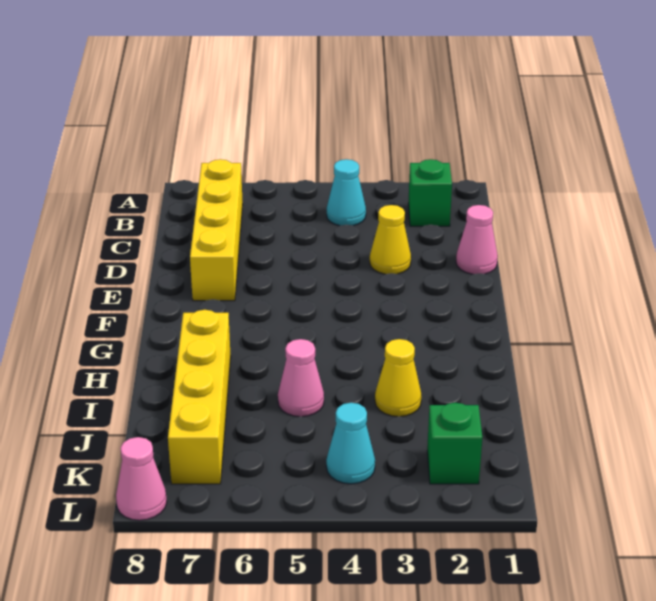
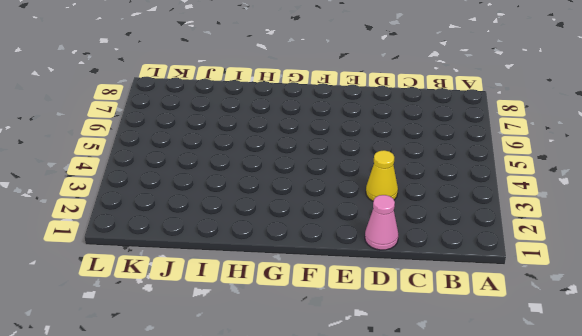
none -> green 1x1 brick [408,159,452,226]
none -> cyan 1x1 cone [327,159,366,226]

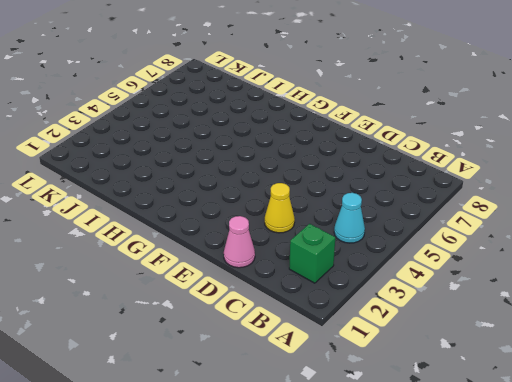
none -> yellow 1x4 brick [190,159,243,301]
none -> yellow 1x4 brick [168,310,231,484]

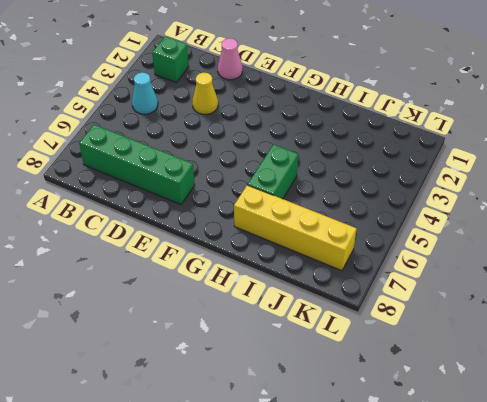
green 1x4 brick [79,125,195,205] -> yellow 1x4 brick [190,159,243,301]
green 1x2 brick [248,144,298,199] -> none
none -> yellow 1x1 cone [375,339,421,417]
none -> pink 1x1 cone [278,339,324,417]

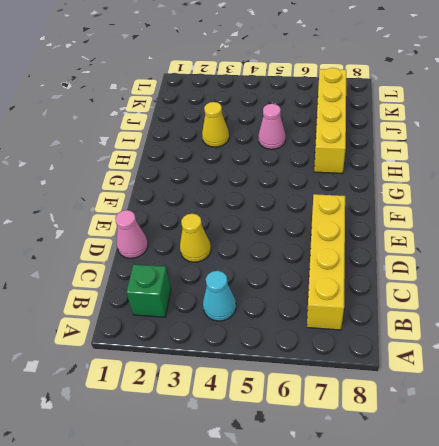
none -> green 1x1 brick [427,403,482,484]
none -> cyan 1x1 cone [326,403,375,484]

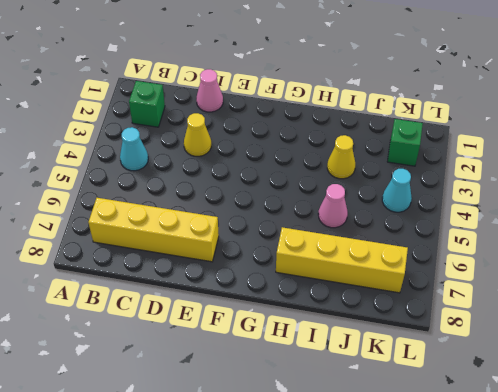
none -> pink 1x1 cone [116,437,167,520]

